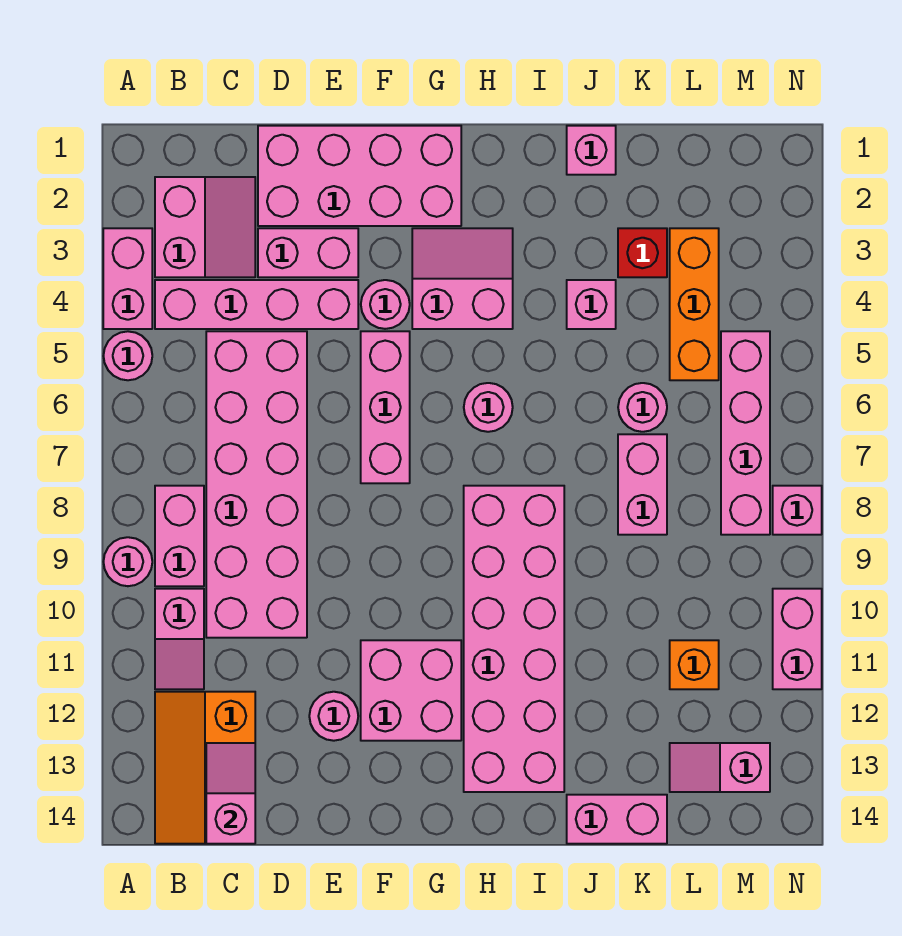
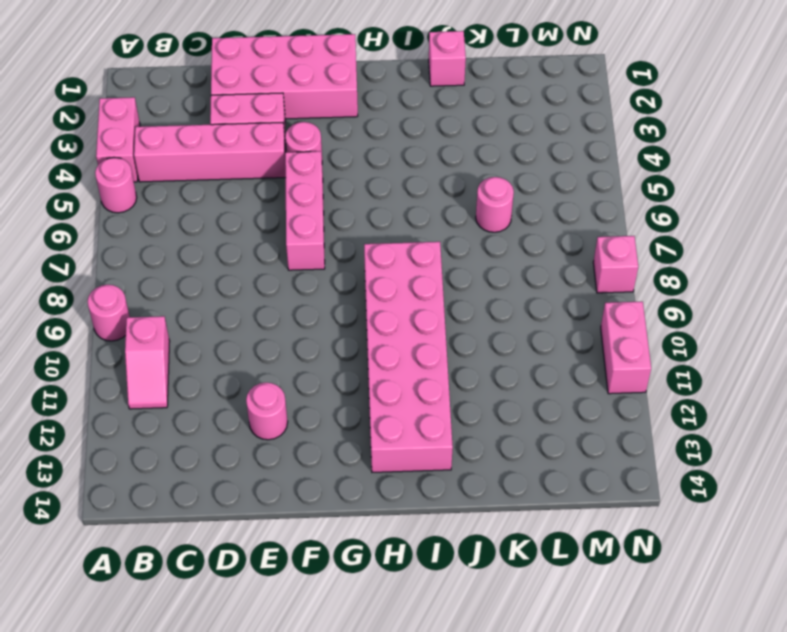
none -> pink 2x2 slope [155,177,255,277]
none -> pink 1x2 brick [155,486,204,586]
none -> orange 2x3 slope [155,692,255,844]
none -> pink 2x6 brick [206,331,307,638]

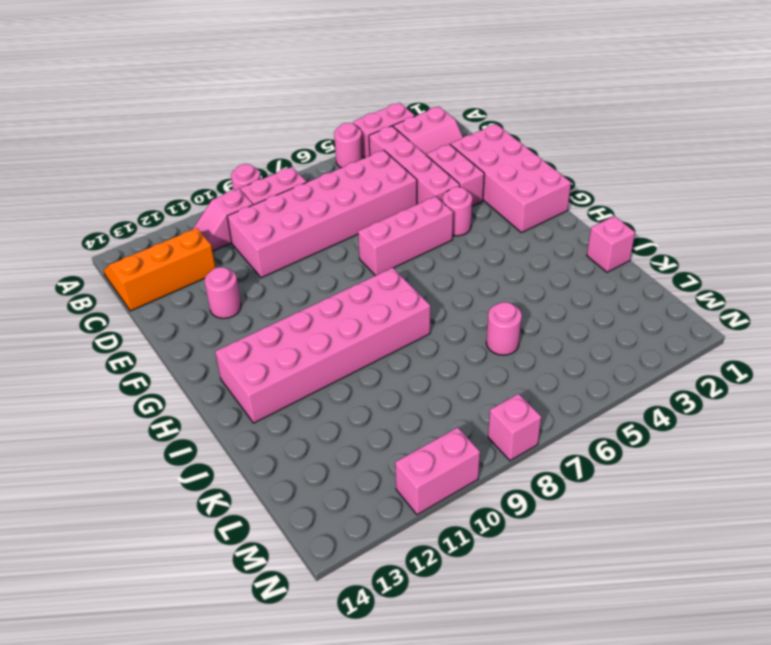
none -> pink 2x2 brick [361,640,461,741]
none -> pink 2x2 slope [412,228,513,329]
none -> pink 1x1 round brick [464,383,513,432]
none -> pink 1x1 brick [567,280,616,329]

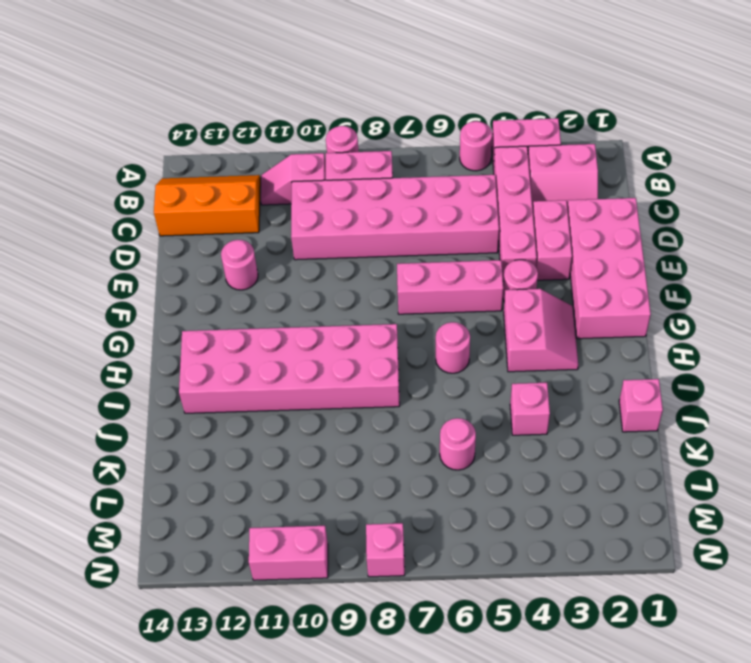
none -> pink 2x2 brick [361,640,461,741]
none -> pink 1x2 brick [567,795,667,844]
none -> red 1x1 brick [618,228,667,277]
none -> pink 1x2 brick [618,434,667,535]

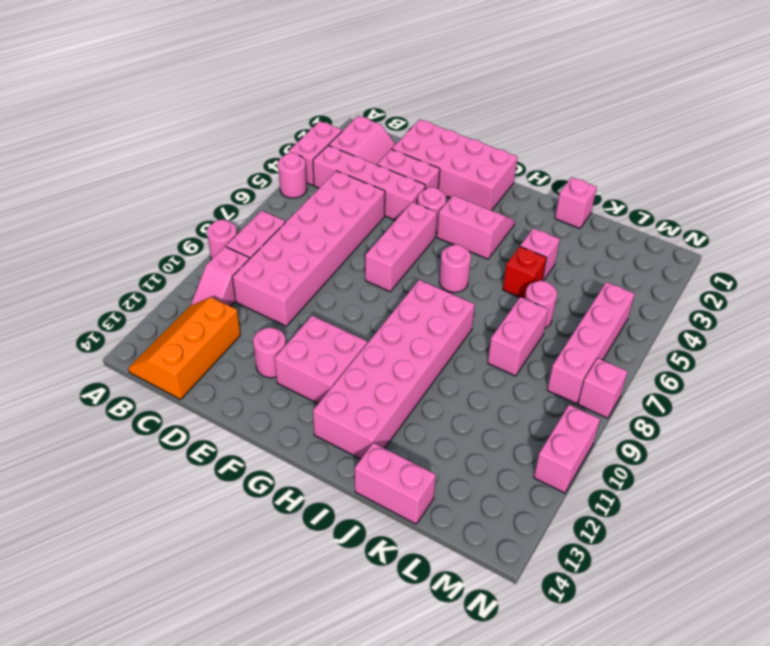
red 1x1 brick [503,247,547,299] -> red 1x1 brick moved to [618,228,667,277]
none -> orange 1x3 brick [670,228,719,380]
none -> orange 1x1 brick [670,640,719,689]
none -> pink 1x2 slope [670,743,770,792]
none -> pink 1x2 slope [206,743,255,844]

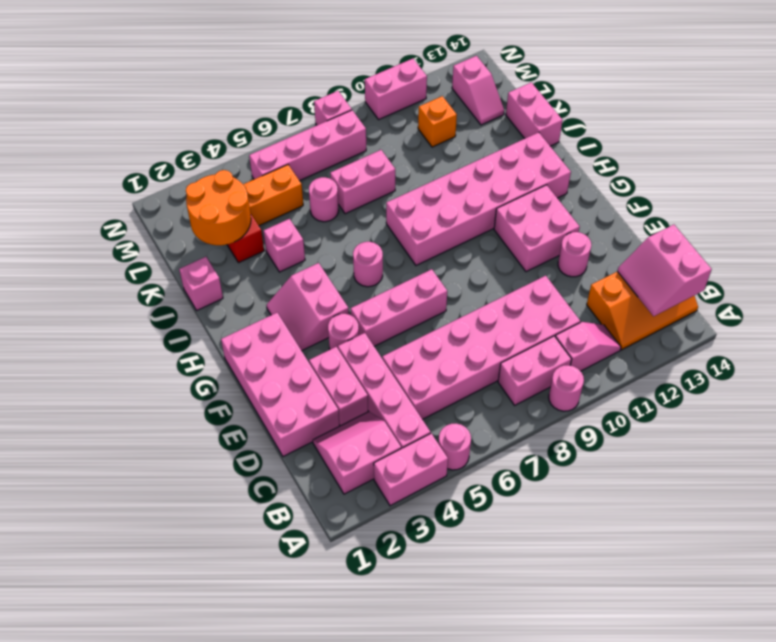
pink 2x2 slope [617,225,712,316] -> pink 1x2 slope [206,743,255,844]
orange 2x2 round brick [186,170,251,245] -> none

